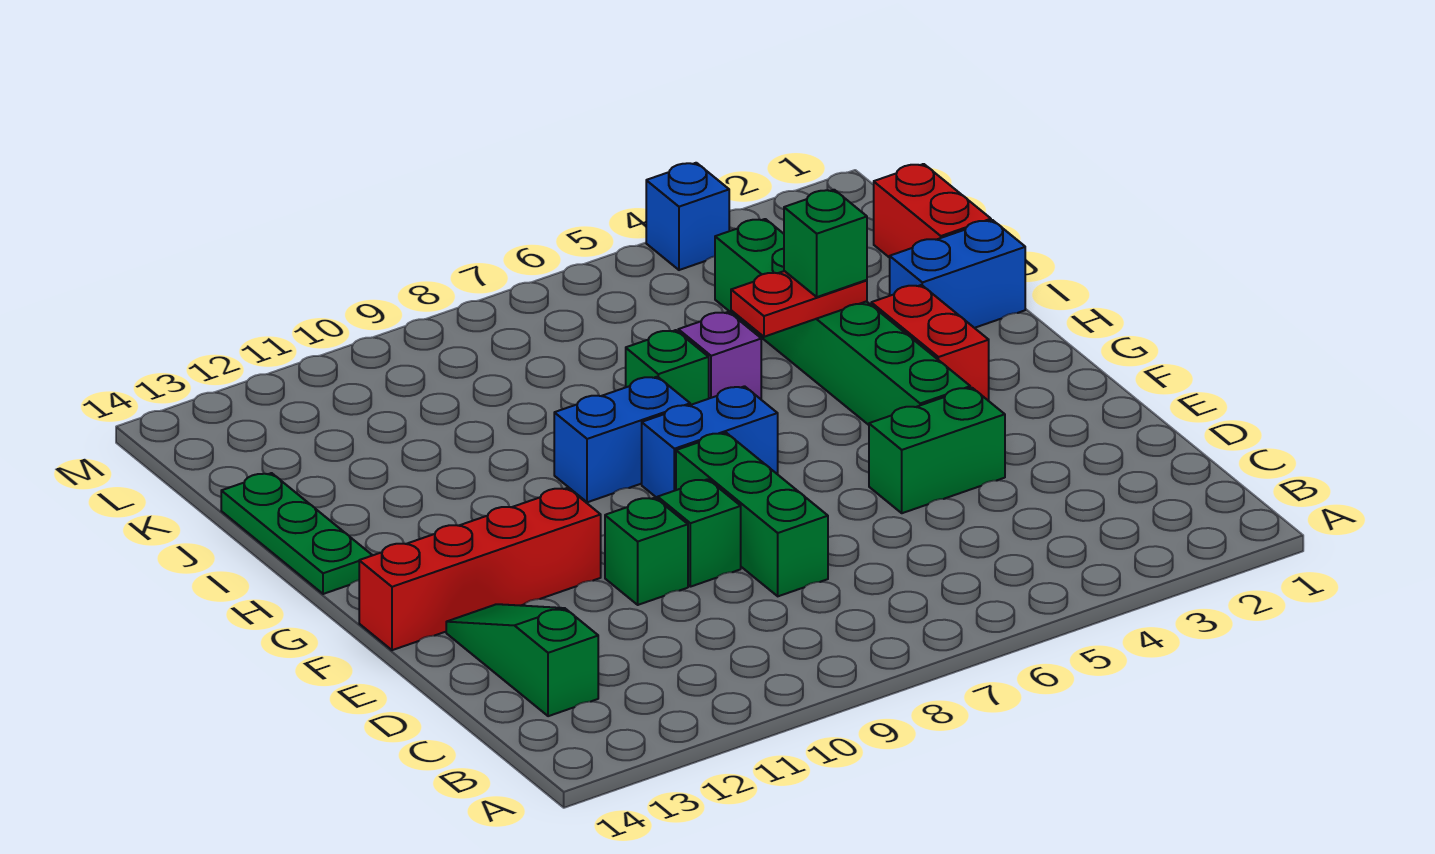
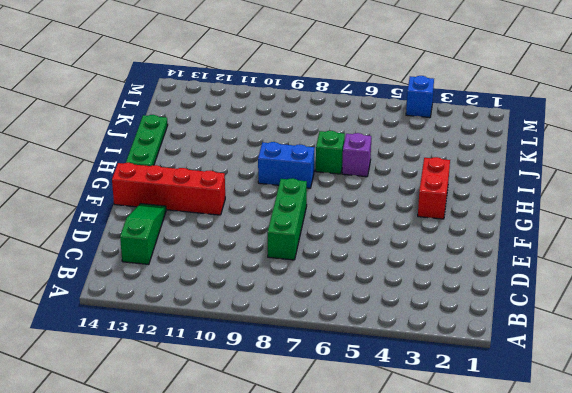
none -> green 1x2 brick [869,388,1005,513]
none -> green 1x1 brick [658,479,741,587]
none -> green 1x1 brick [605,498,688,605]

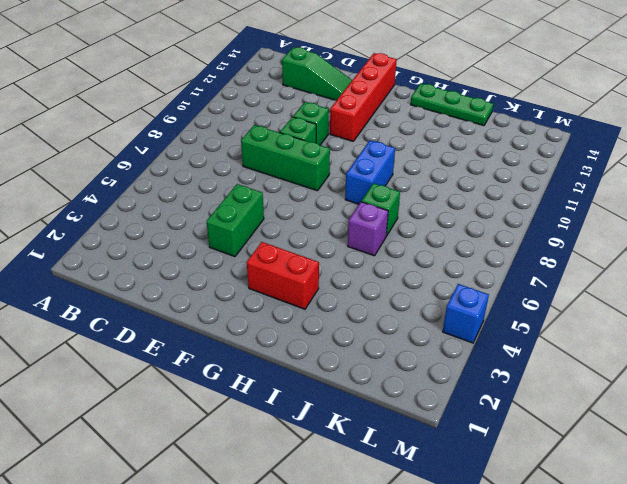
none -> green 1x6 brick [715,219,970,425]
none -> blue 1x2 brick [642,386,778,498]
none -> blue 1x2 brick [890,220,1025,328]

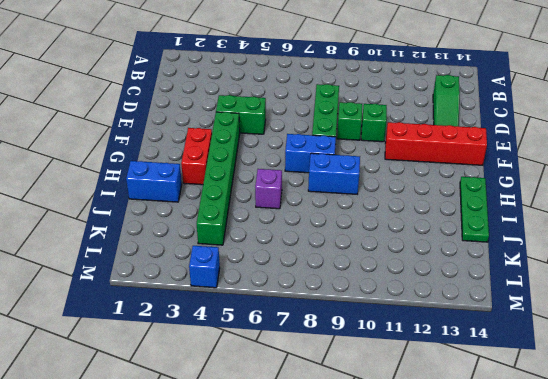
none -> green 1x1 brick [626,330,709,405]
none -> red 1x2 brick [874,164,991,258]
none -> red 1x2 plate [731,271,867,337]

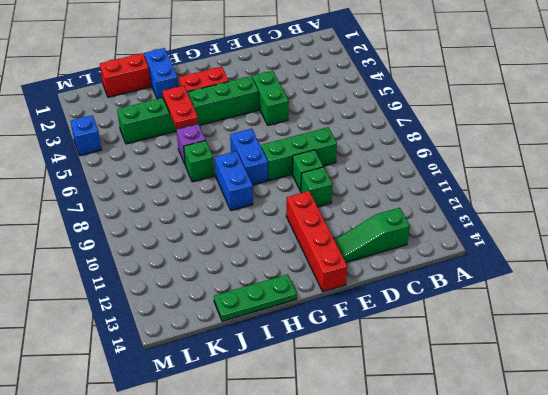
none -> green 1x1 brick [784,190,867,297]

